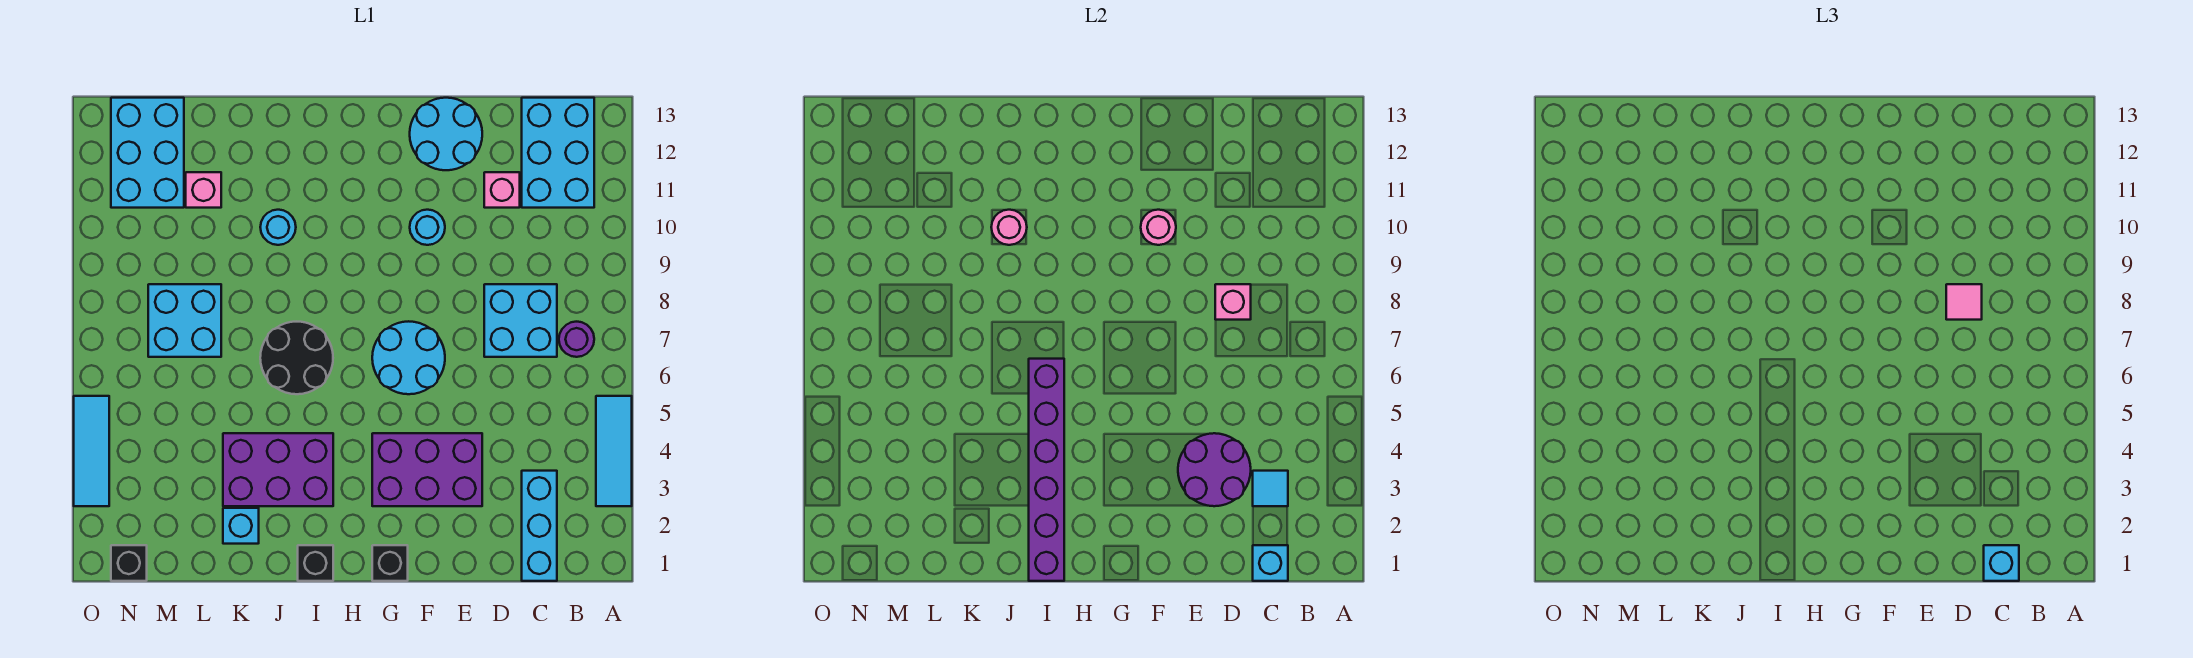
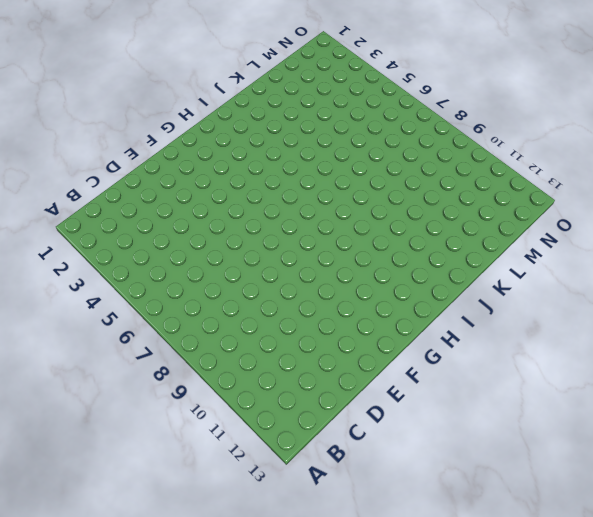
none -> cyan 1x3 tile [596,396,632,506]
none -> purple 1x1 round brick [559,322,594,357]
none -> cyan 2x3 brick [522,98,594,208]
none -> cyan 1x3 brick [522,471,557,581]

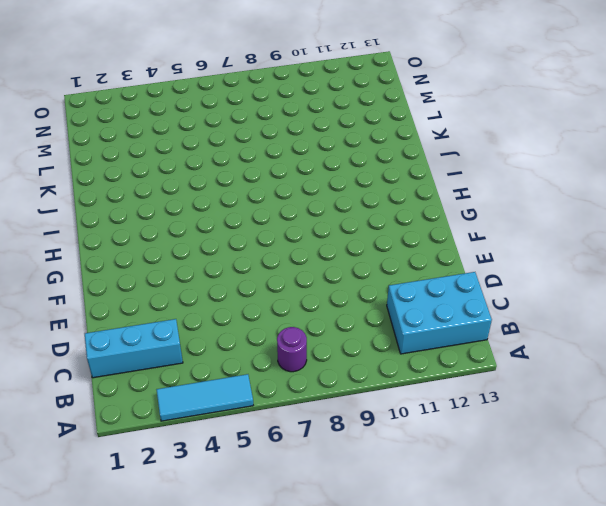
none -> cyan 2x2 brick [484,284,557,357]
none -> pink 1x1 brick [484,172,520,208]
none -> purple 2x3 brick [372,433,482,506]
none -> cyan 2x2 round brick [410,98,482,170]

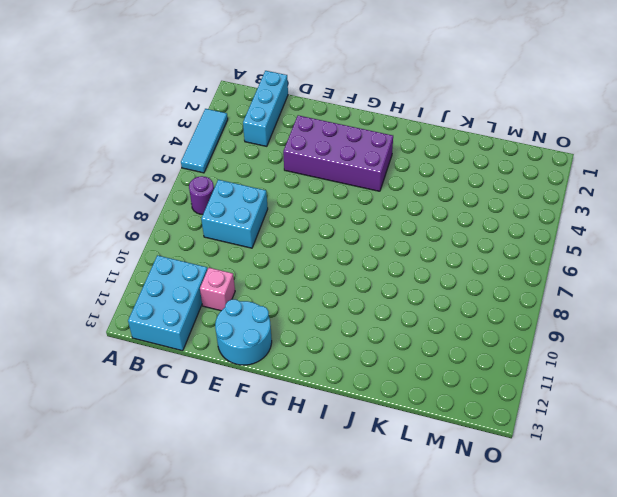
purple 2x4 brick [283,115,393,191] -> purple 2x3 brick [372,433,482,506]
none -> cyan 2x2 round brick [372,321,445,394]
none -> cyan 1x1 round brick [410,210,445,245]
none -> black 1x1 brick [372,545,408,581]
none -> black 1x1 brick [298,545,333,581]

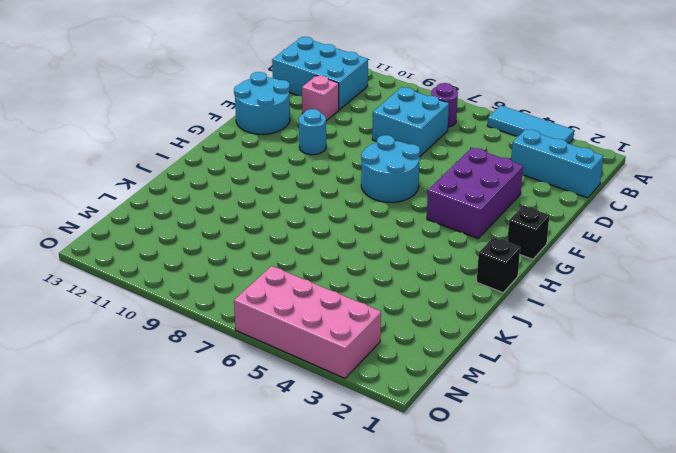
pink 2x4 brick [234,266,381,378] -> cyan 1x3 tile [74,396,109,506]
none -> purple 2x3 brick [223,433,333,506]
none -> black 2x2 round brick [260,322,333,394]
none -> cyan 1x1 round brick [260,210,296,245]
none -> cyan 1x1 brick [223,508,259,544]

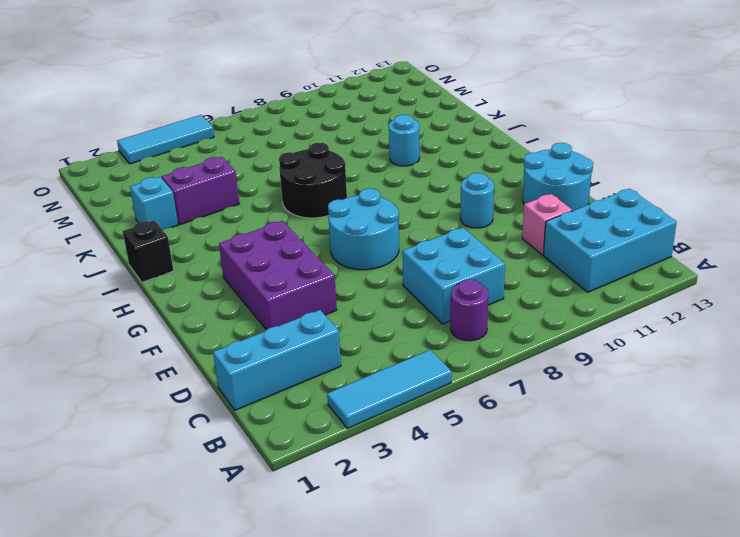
purple 1x2 brick [162,157,239,225] -> purple 2x3 brick [223,433,333,506]
none -> black 1x1 brick [372,545,408,581]
none -> cyan 2x2 brick [148,284,221,357]
none -> pink 1x1 brick [186,172,221,208]
none -> cyan 2x3 brick [111,98,184,208]

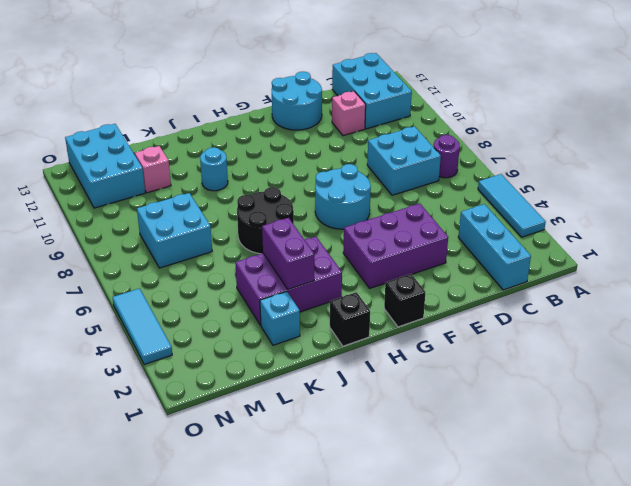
purple 1x2 brick [262,218,314,289] -> none
none -> cyan 1x1 round brick [410,210,445,245]
none -> black 1x1 brick [111,545,147,581]
none -> cyan 1x1 brick [1253,545,1288,581]
none -> cyan 1x1 tile [1253,471,1288,506]

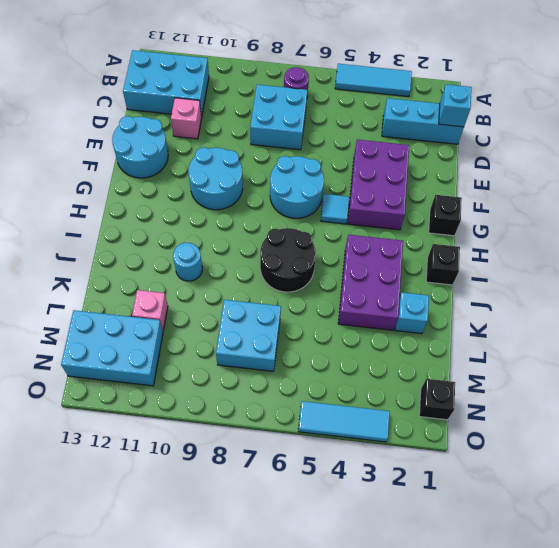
cyan 2x2 round brick [188,147,243,210] -> cyan 1x1 round brick [410,210,445,245]
cyan 1x1 tile [321,194,349,224] -> cyan 1x1 tile moved to [1253,471,1288,506]
none -> purple 2x2 round brick [1178,433,1251,506]
none -> pink 1x1 brick [1215,284,1251,320]
none -> pink 1x1 round brick [1141,210,1176,245]
none -> purple 1x6 brick [1029,359,1064,581]

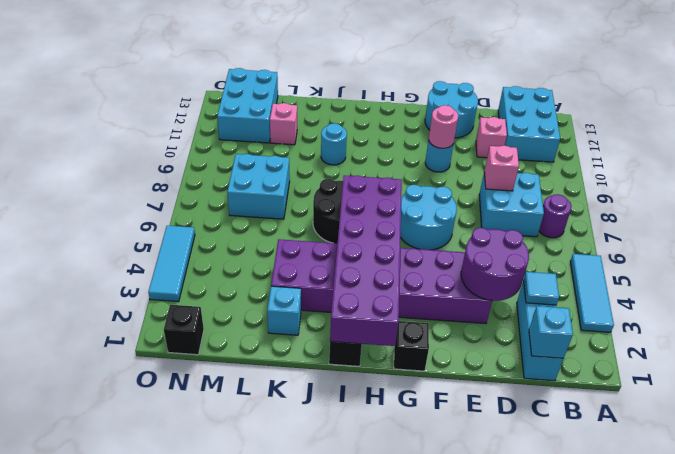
purple 2x6 brick [330,175,402,346] -> purple 1x6 brick [1029,359,1064,581]
none -> pink 1x1 round brick [991,210,1027,245]
none -> cyan 1x1 brick [1984,545,2019,581]
none -> pink 1x1 tile [1946,284,1982,320]

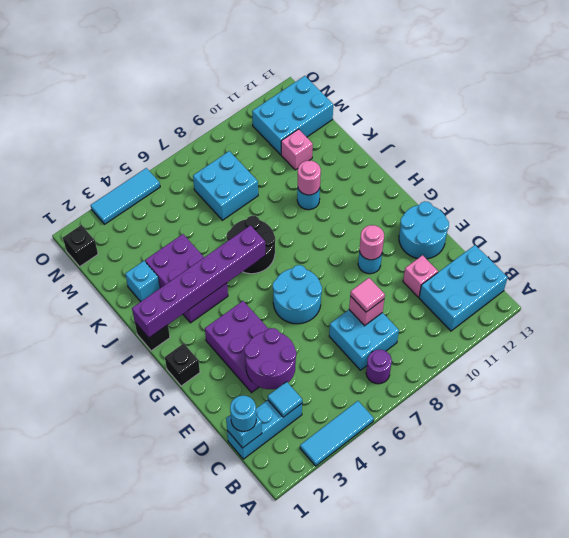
cyan 1x1 round brick [230,396,256,431] -> cyan 1x1 brick [1984,545,2019,581]

